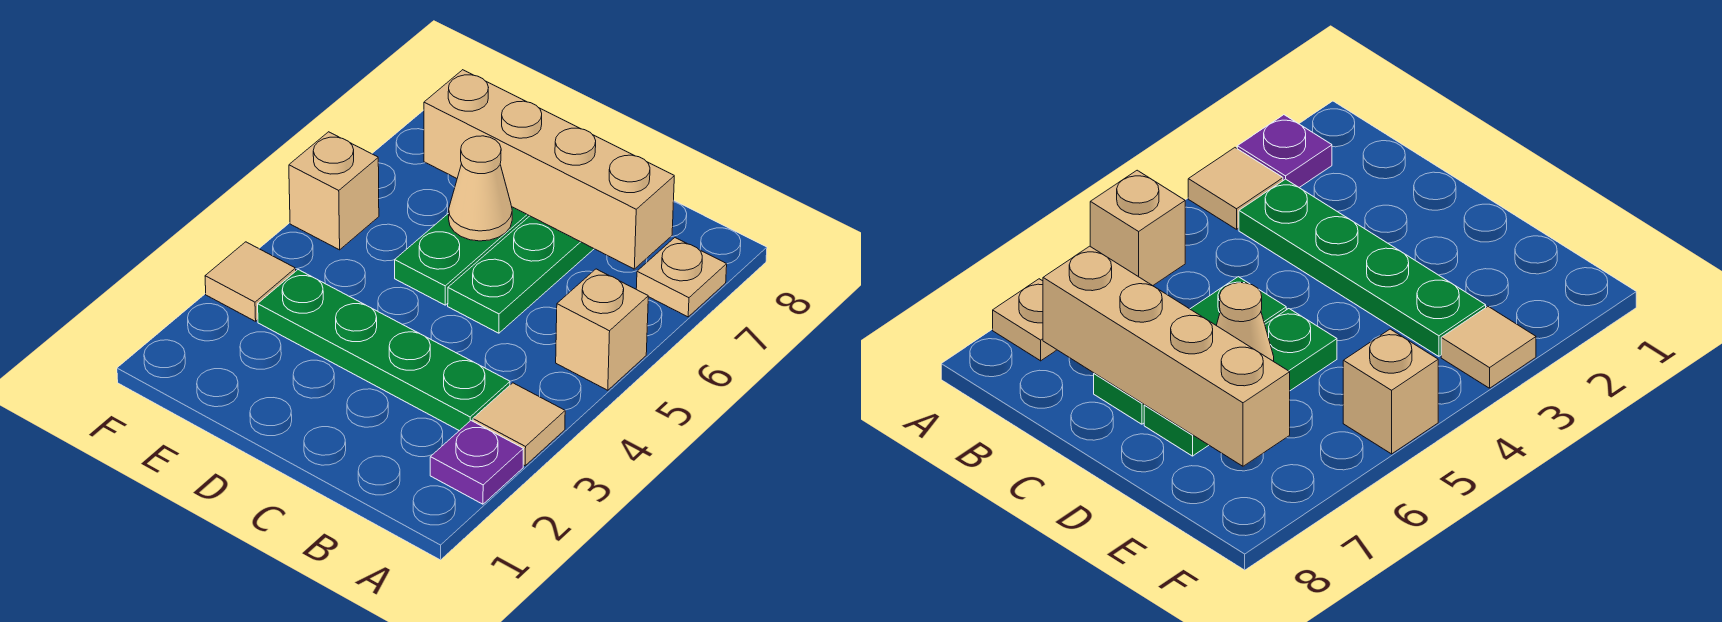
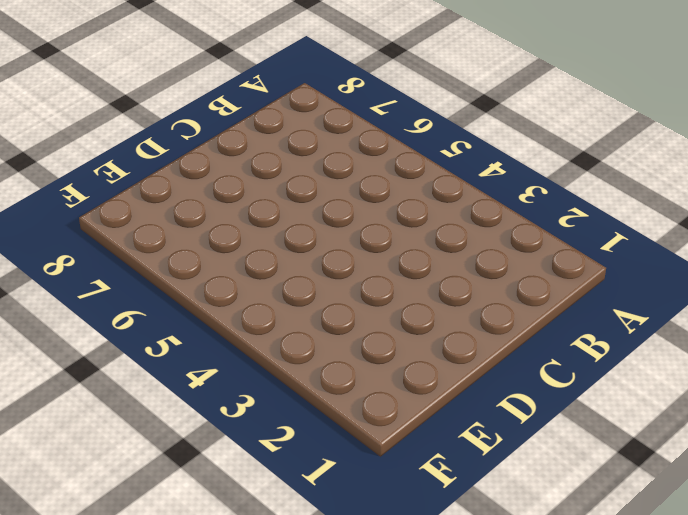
none -> purple 1x1 plate [430,421,523,504]
none -> tan 1x1 tile [473,383,565,466]

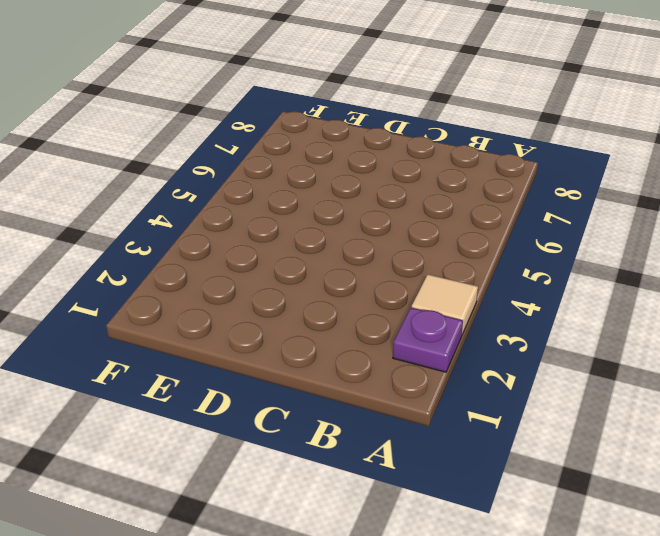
none -> tan 1x1 brick [556,269,648,390]
none -> tan 1x1 plate [636,238,727,317]

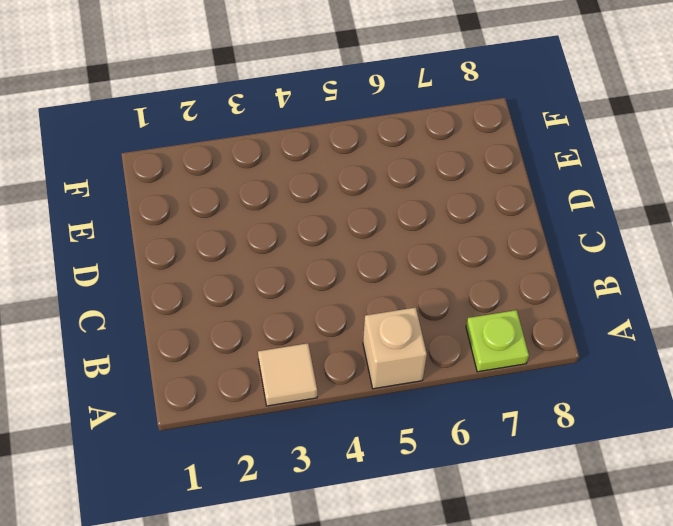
lime 1x1 plate [466,310,529,372] -> tan 1x1 plate [636,238,727,317]
none -> purple 1x1 plate [430,421,523,504]
none -> green 1x4 plate [258,270,510,431]

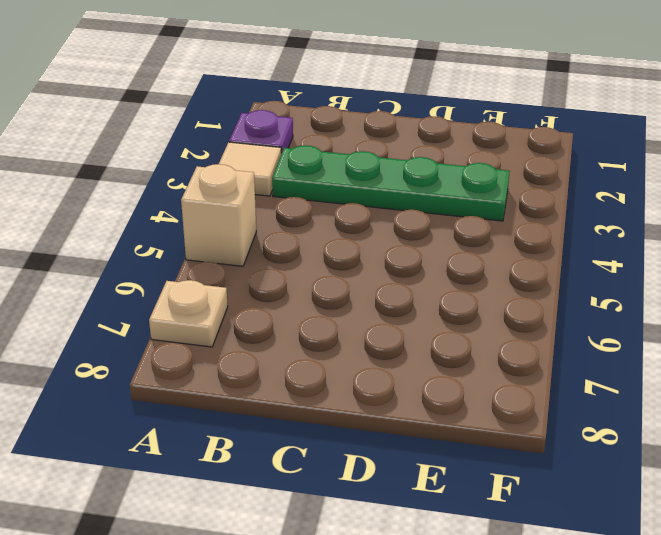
none -> green 1x3 plate [448,216,594,333]
none -> green 1x3 plate [395,207,529,305]

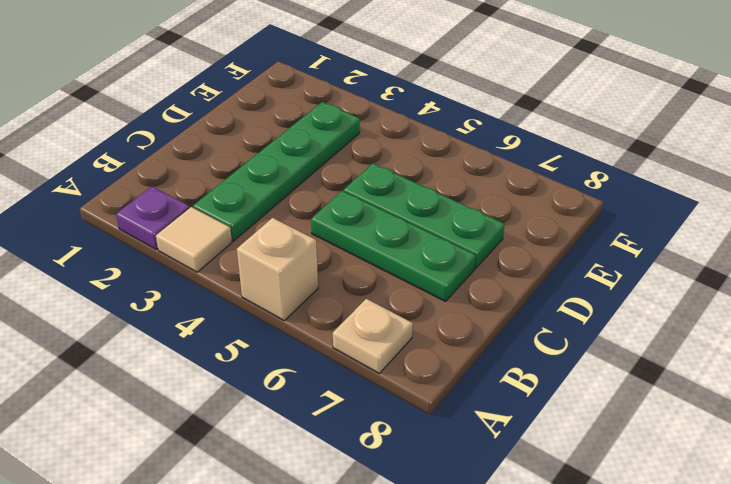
none -> tan 1x1 tile [205,242,296,321]
none -> tan 1x1 brick [289,132,379,250]

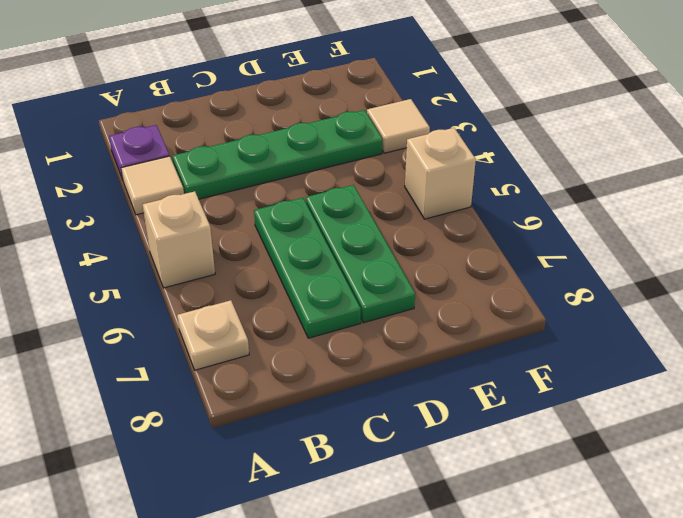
none -> tan 1x4 brick [424,70,674,269]
none -> tan 1x1 cone [449,136,512,241]

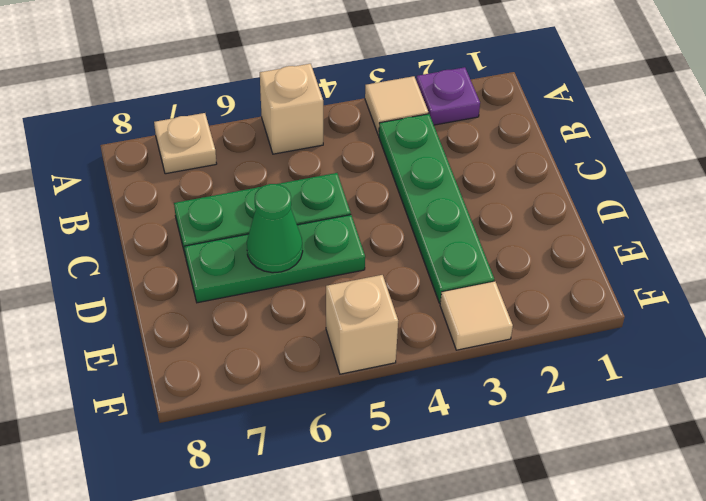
green 1x1 cone [247,184,303,273] -> tan 1x1 cone [449,136,512,241]
none -> tan 1x4 brick [424,70,674,269]

